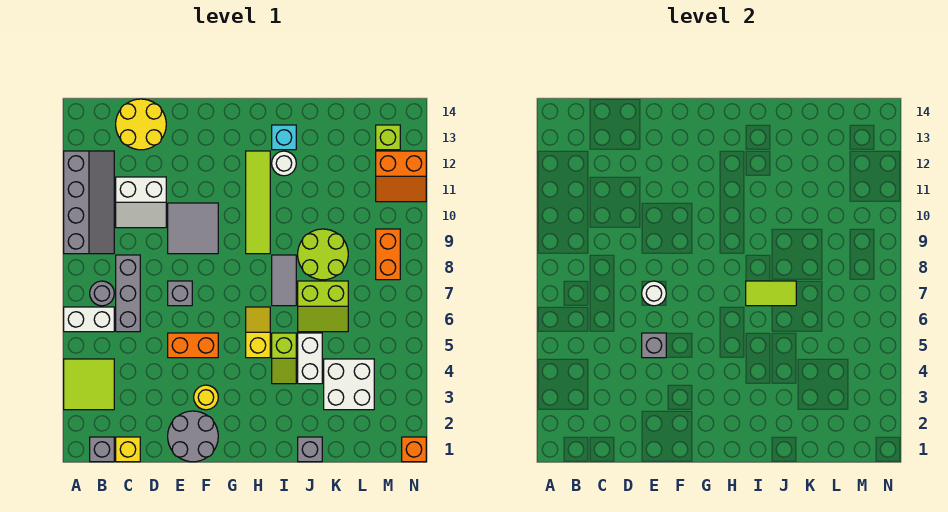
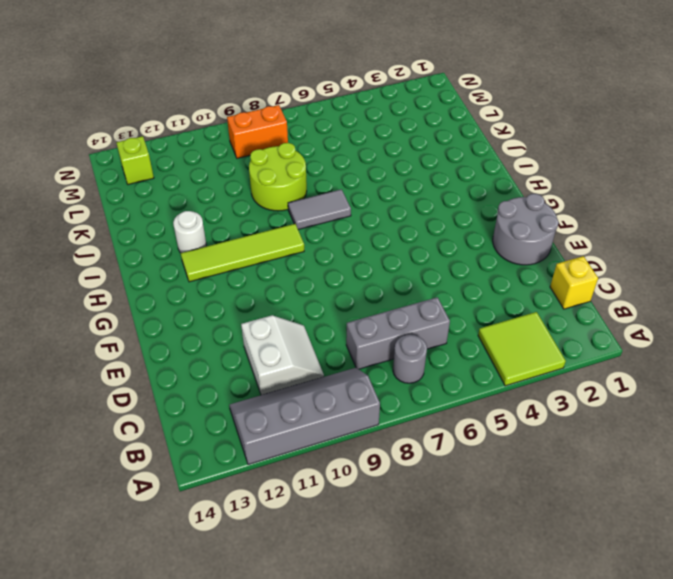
none -> white 1x2 brick [64,307,114,332]
none -> grey 1x1 brick [90,437,114,462]
none -> yellow 2x2 round brick [116,99,166,150]
none -> orange 1x2 brick [168,333,218,358]

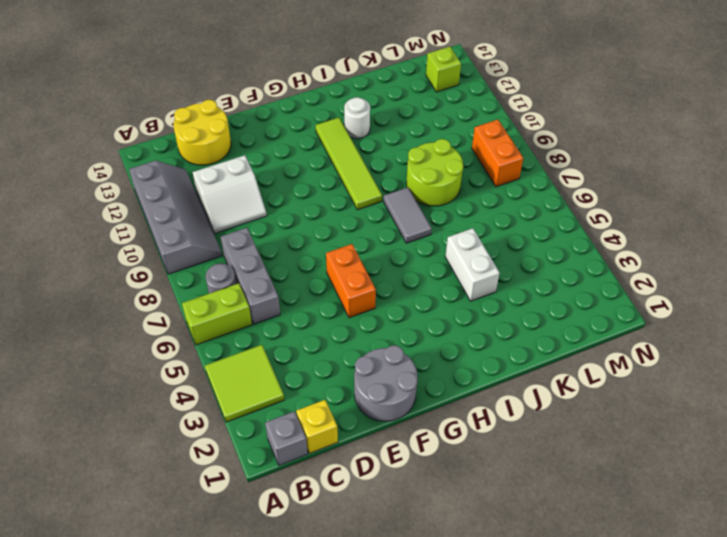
lime 1x2 brick [182,283,252,345] -> white 1x2 brick [64,307,114,332]
orange 1x2 brick [326,244,376,318] -> orange 1x2 brick turned to [168,333,218,358]
none -> grey 1x1 brick [168,281,192,306]
none -> grey 2x2 tile [168,203,218,254]
none -> yellow 1x1 round brick [194,385,218,410]
none -> yellow 1x2 slope [246,307,270,358]

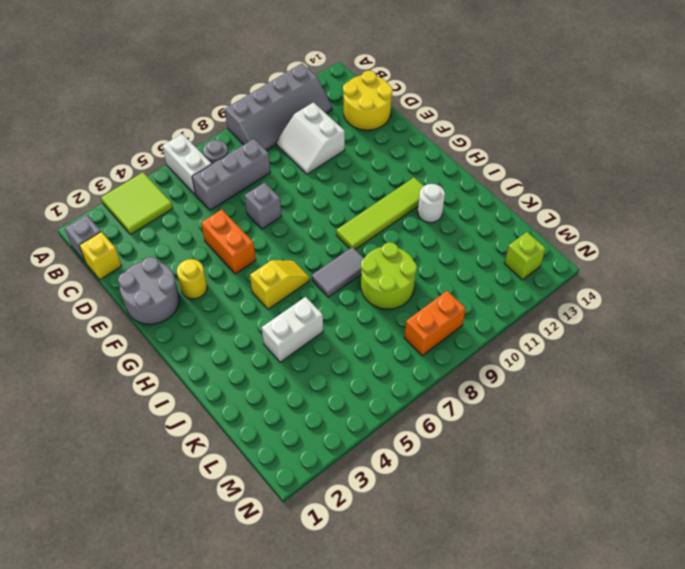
none -> grey 2x2 tile [168,203,218,254]
none -> lime 1x2 slope [272,333,296,384]
none -> cyan 1x1 brick [272,125,296,150]
none -> grey 1x1 brick [298,437,322,462]

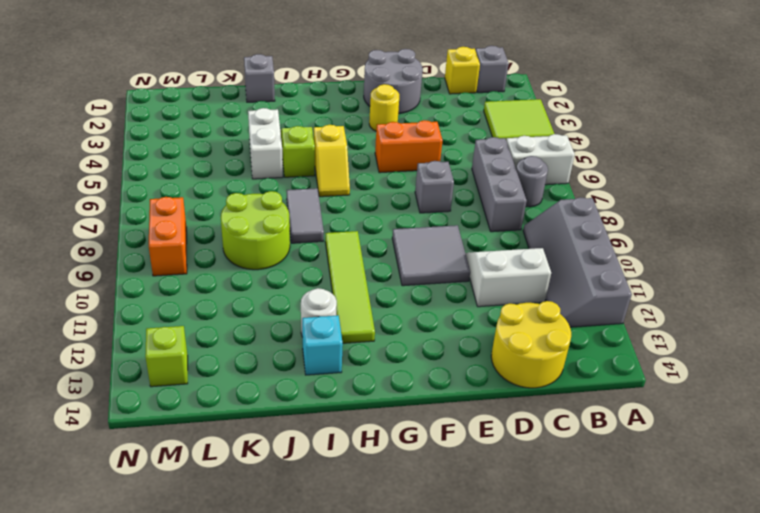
none -> lime 2x2 slope [298,281,348,332]
none -> white 2x2 brick [324,359,374,410]
none -> orange 2x2 slope [376,151,426,202]
none -> orange 1x1 brick [402,437,426,462]

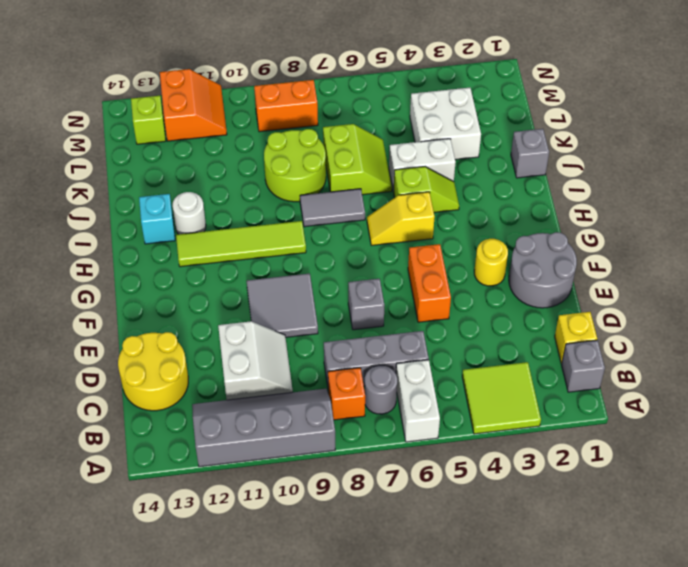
orange 1x1 brick [328,368,365,420] -> orange 1x1 brick moved to [402,437,426,462]
none -> grey 1x1 brick [642,333,666,358]
none -> white 1x1 round brick [642,281,666,306]
none -> lime 1x2 tile [746,281,796,306]

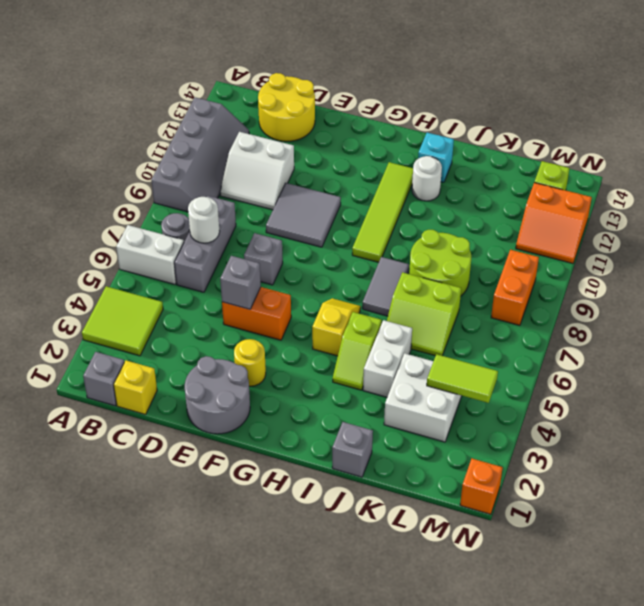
white 1x1 round brick [188,197,220,243] -> white 1x1 round brick moved to [642,281,666,306]
lime 1x2 tile [427,354,498,403] -> lime 1x2 tile moved to [746,281,796,306]

